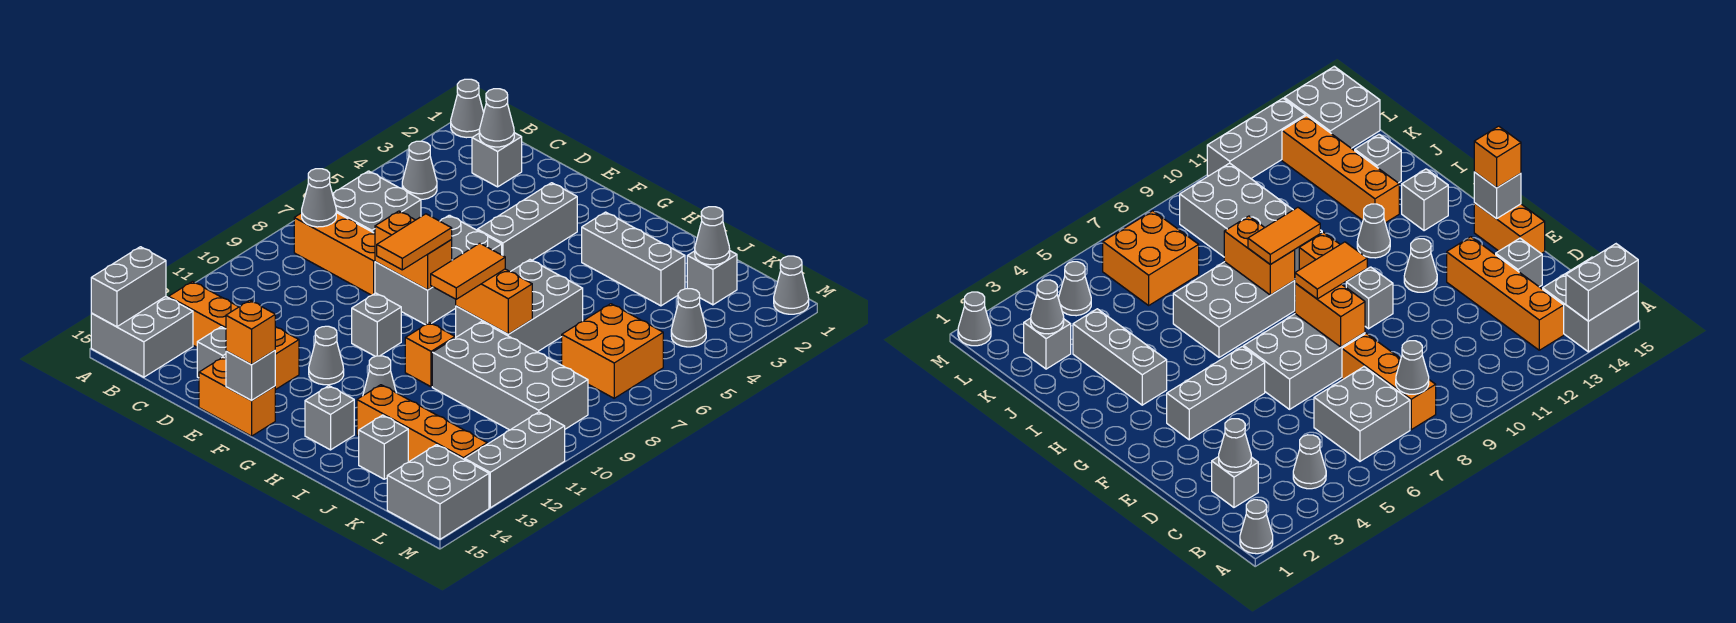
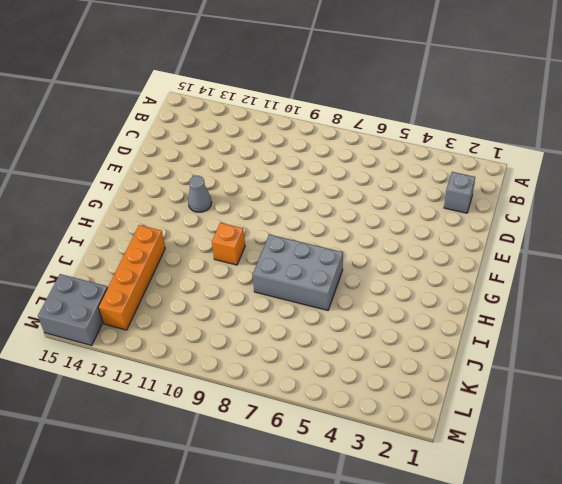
none -> grey 1x1 cone [451,79,484,138]
none -> grey 2x2 brick [91,296,193,377]
none -> grey 1x1 cone [402,141,437,200]
none -> grey 2x2 brick [333,171,421,233]

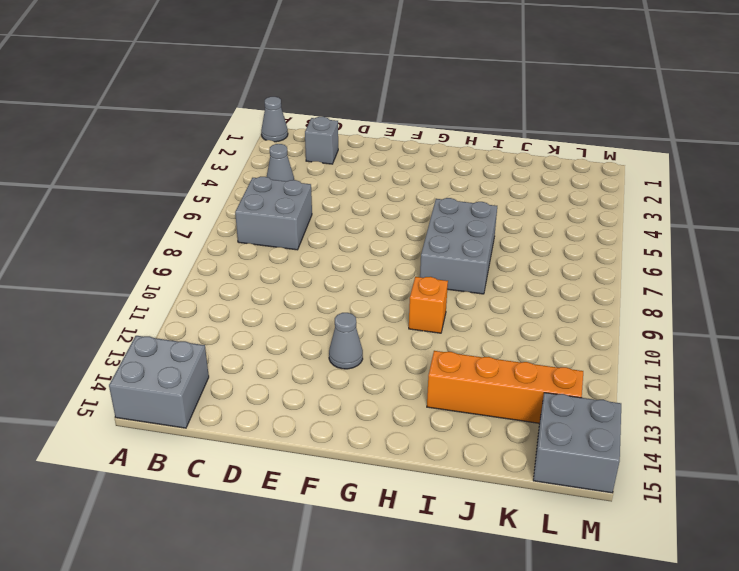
none -> orange 1x3 brick [294,213,375,295]
none -> orange 1x4 brick [169,282,299,390]
none -> grey 1x1 brick [197,327,226,378]
none -> grey 2x3 brick [375,215,502,325]

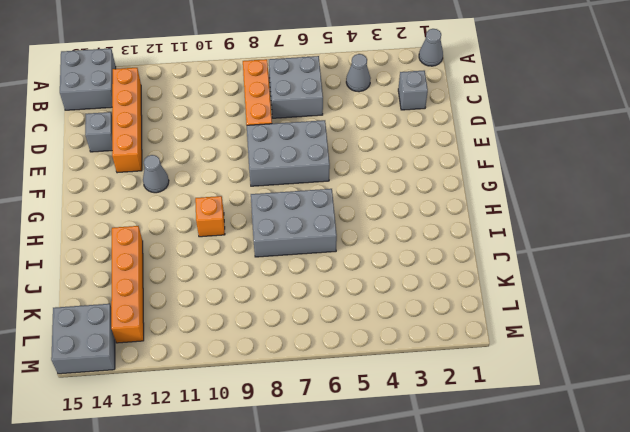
none -> orange 1x2 brick [199,357,275,436]
none -> grey 1x3 brick [477,183,577,272]
none -> grey 1x1 brick [352,293,401,356]
none -> grey 1x3 brick [582,212,685,306]

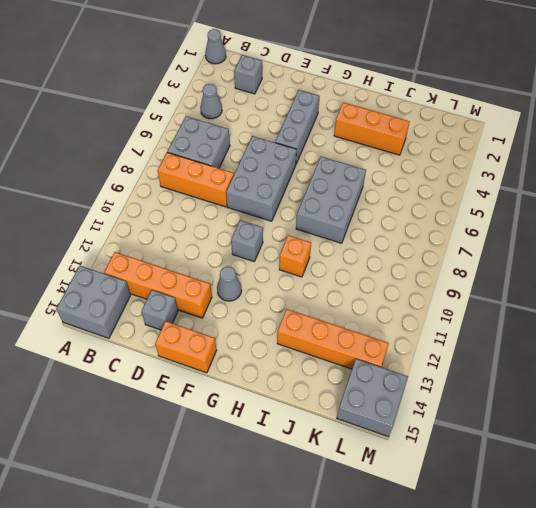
orange 1x3 brick [334,102,410,155] -> grey 1x3 brick [582,212,685,306]
none -> grey 1x1 cone [363,356,396,395]
none -> grey 1x1 brick [305,386,354,450]
none -> grey 2x4 brick [432,322,588,430]
none -> grey 1x1 brick [359,415,408,479]

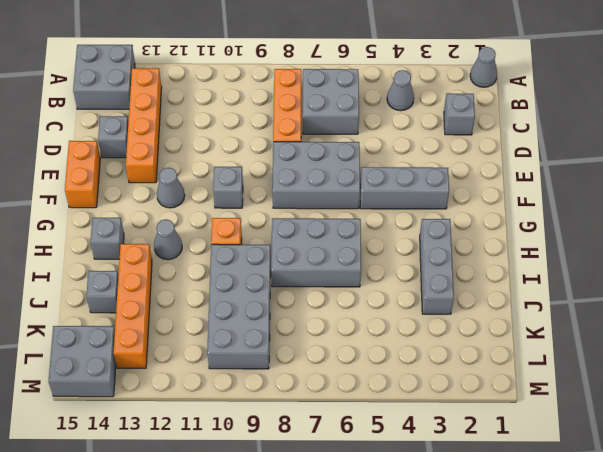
none -> grey 1x1 brick [687,251,737,305]
none -> orange 2x2 brick [562,304,663,398]
none -> grey 1x1 cone [671,289,706,347]
none -> grey 1x1 cone [774,256,809,314]

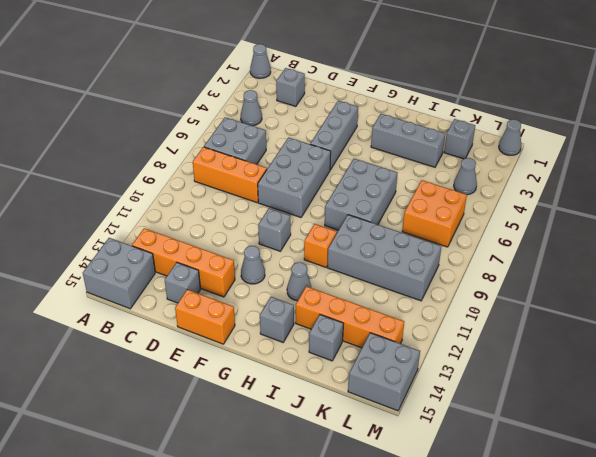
none -> grey 1x3 brick [465,412,565,508]
none -> grey 1x2 brick [91,247,166,327]
none -> grey 1x1 cone [302,169,336,227]
none -> grey 1x1 cone [479,89,514,147]

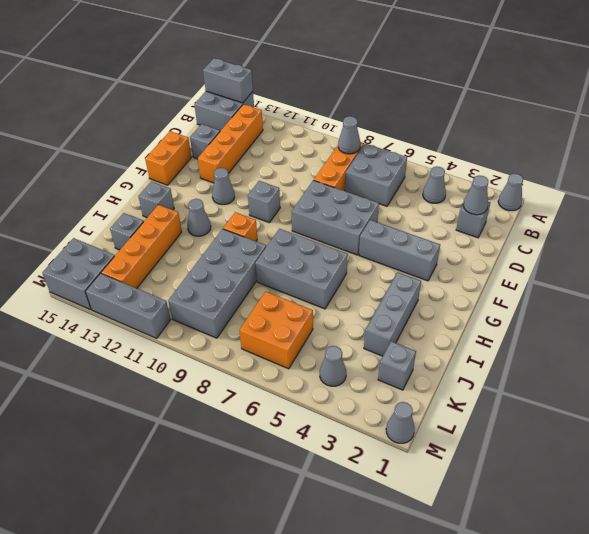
none -> orange 1x2 brick [375,211,452,290]
none -> grey 1x1 brick [226,350,275,401]
none -> orange 1x2 brick [456,269,532,334]
none -> grey 1x1 cone [695,207,730,265]

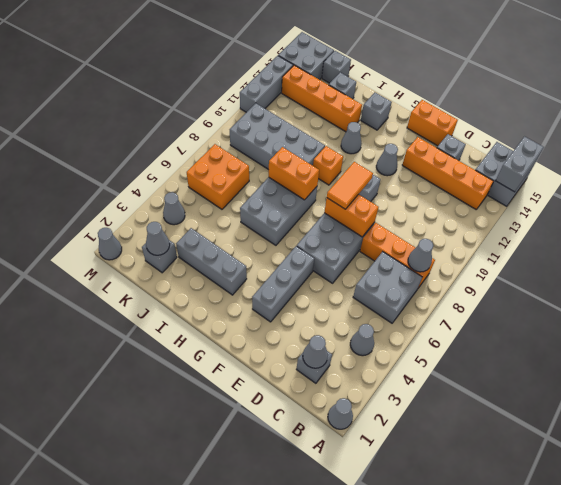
grey 1x1 brick [322,51,351,83] -> grey 1x1 brick moved to [226,350,275,401]
none -> orange 1x1 brick [226,300,275,365]
none -> orange 1x2 tile [431,243,505,299]

